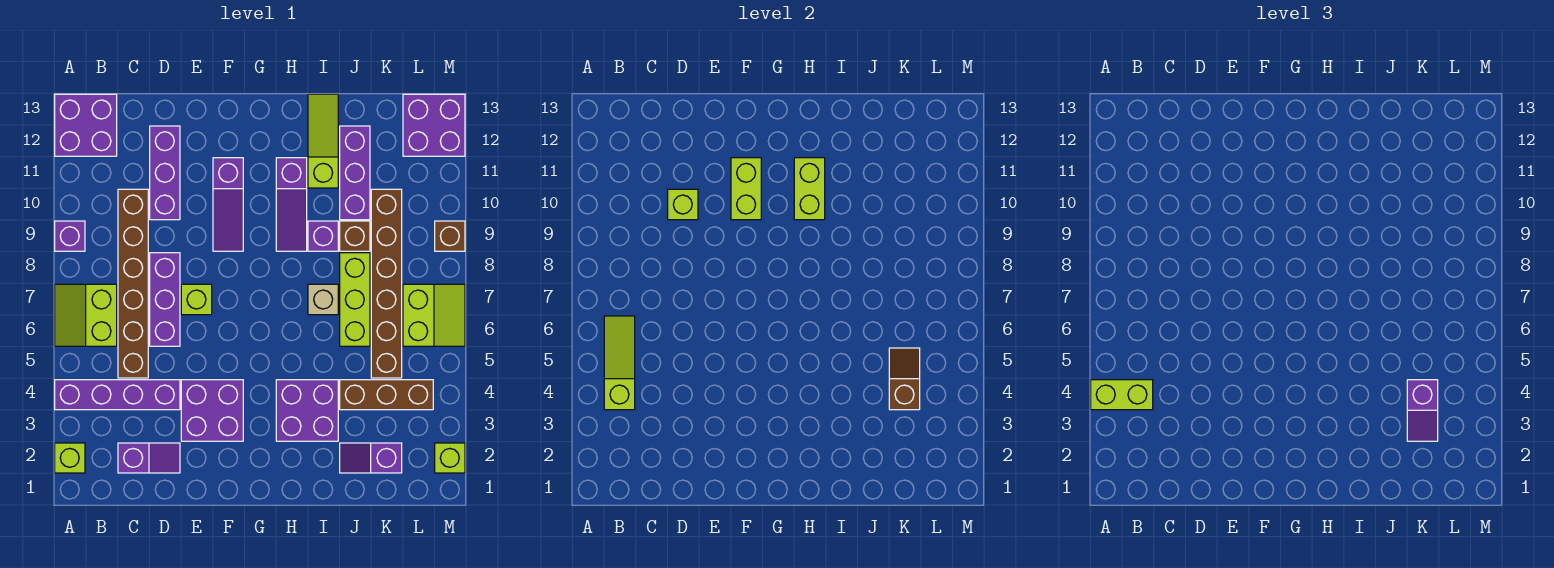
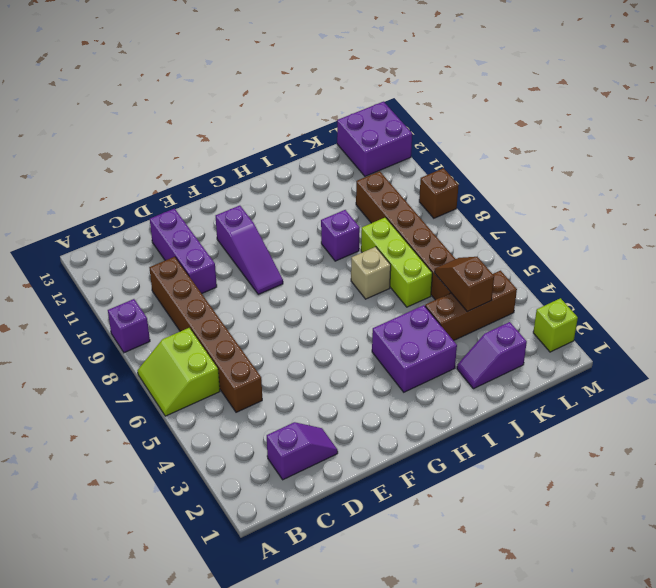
none -> lime 1x1 brick [55,443,85,473]
none -> purple 1x4 brick [55,380,180,410]
none -> purple 2x2 brick [55,94,117,156]
none -> purple 1x3 brick [150,253,180,346]

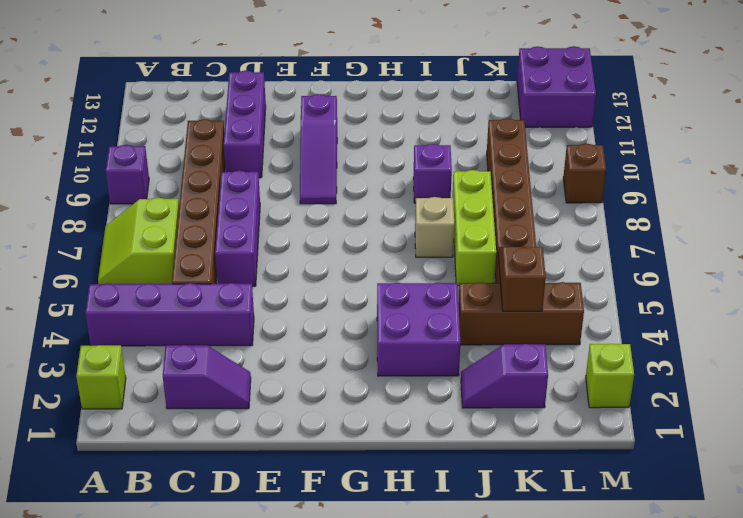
none -> purple 2x2 brick [55,94,117,156]
none -> purple 2x2 brick [181,380,243,441]
none -> lime 1x1 brick [181,284,212,315]
none -> purple 1x3 slope [276,158,307,251]

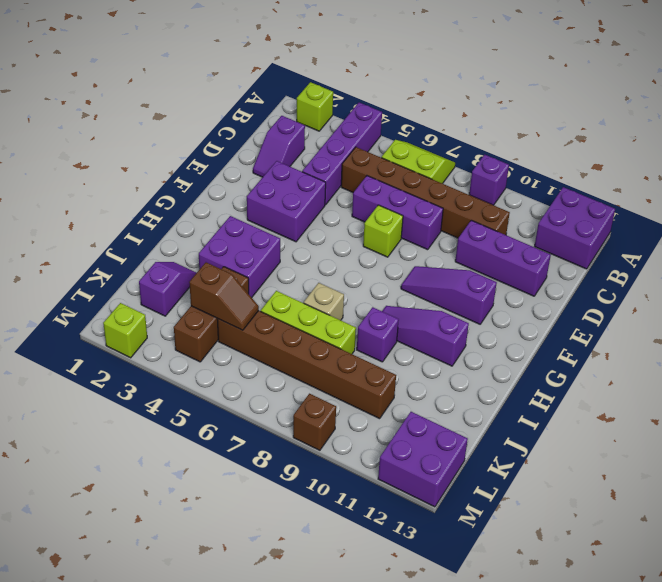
none -> lime 1x3 slope [308,94,338,188]
none -> brown 1x1 brick [340,221,370,251]
none -> purple 1x3 brick [340,126,370,220]
none -> lime 2x2 slope [403,284,465,346]

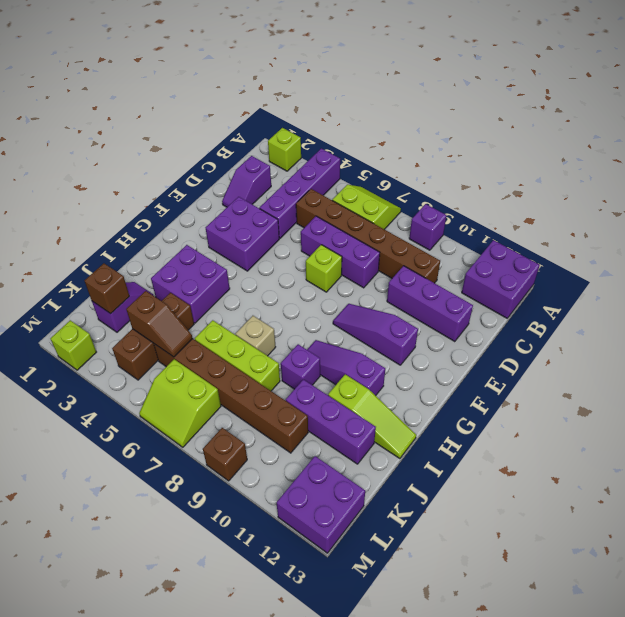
brown 1x1 brick [84,263,129,314] -> brown 1x1 brick moved to [340,221,370,251]
none -> lime 1x3 slope [604,316,635,410]
none -> lime 1x1 brick [668,189,698,220]
none -> lime 1x2 brick [731,158,761,220]
none -> lime 1x2 brick [794,158,825,220]

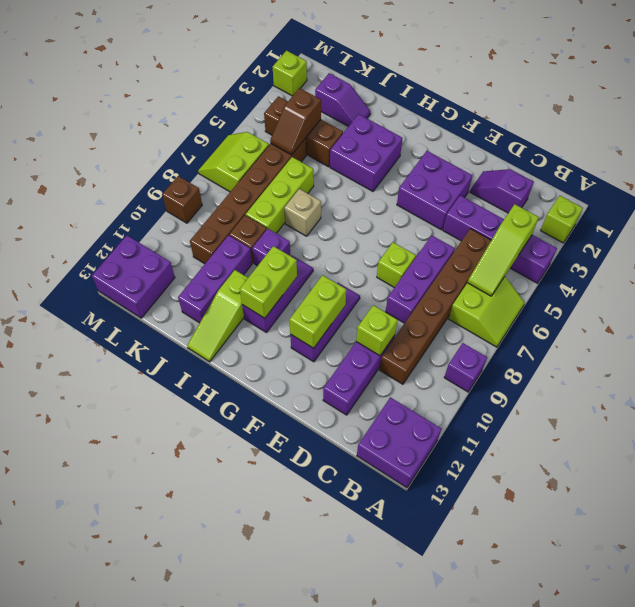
none -> lime 1x2 brick [1091,380,1153,410]
none -> purple 1x2 slope [1407,380,1438,441]

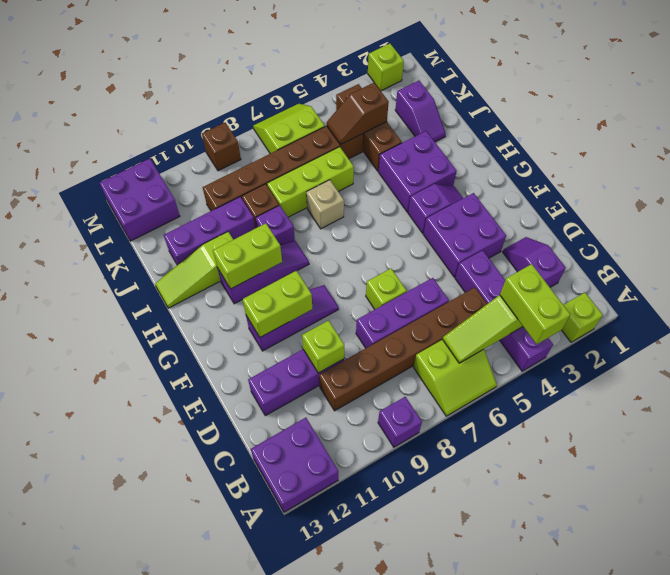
purple 1x2 slope [408,184,463,233] -> purple 1x2 slope moved to [1407,380,1438,441]

